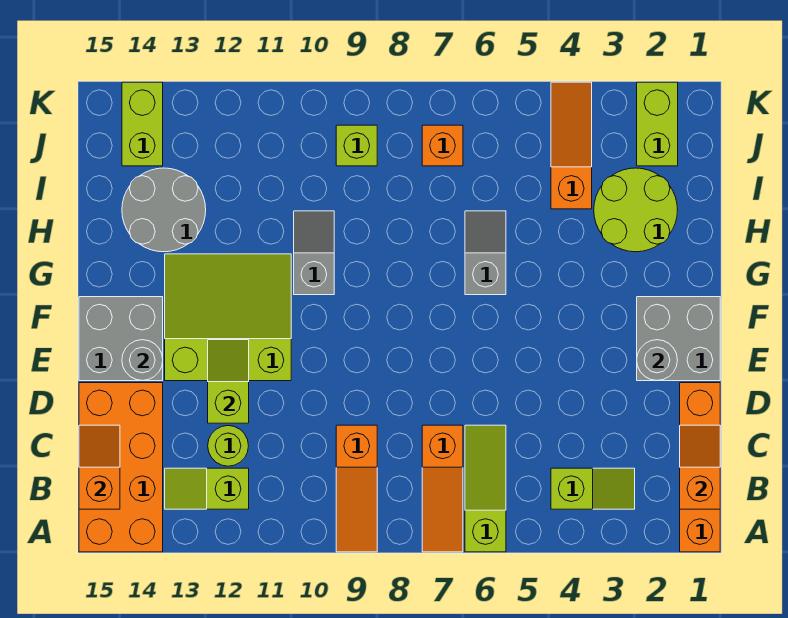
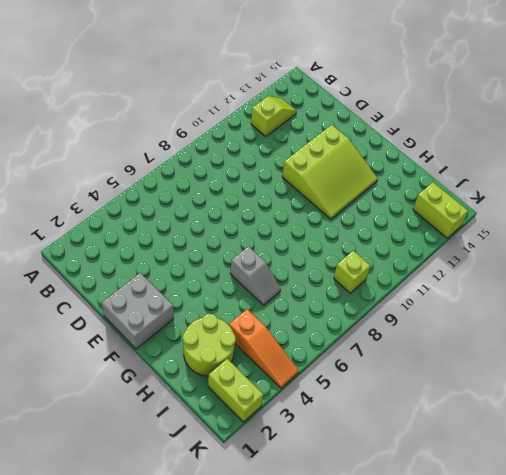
none -> orange 1x4 brick [680,383,720,552]
none -> lime 1x3 slope [465,425,506,552]
none -> orange 1x3 slope [422,425,463,552]

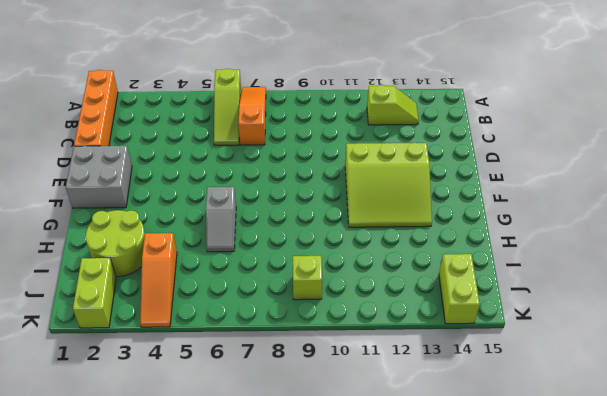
none -> orange 1x3 slope [336,425,377,552]
none -> orange 2x4 brick [79,383,163,552]
none -> lime 1x2 slope [551,468,635,509]

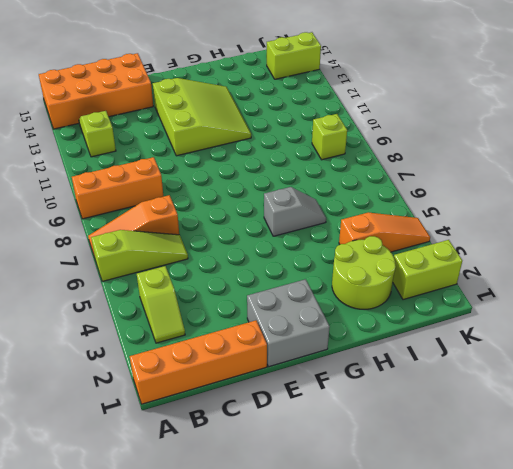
orange 1x3 brick [72,157,164,219] -> orange 1x3 slope [336,425,377,552]
none -> lime 1x1 round brick [208,426,248,466]
none -> grey 2x2 brick [79,297,163,381]
none -> grey 1x2 slope [294,211,334,295]

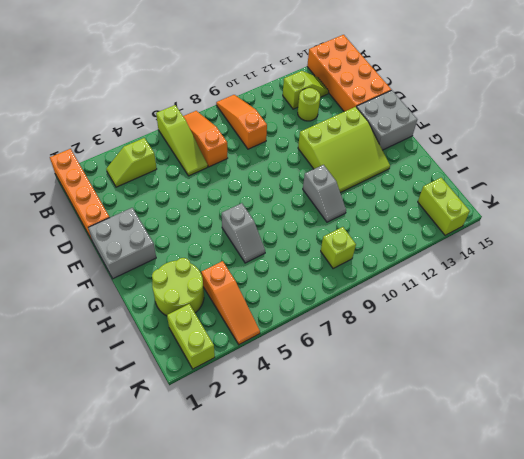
none -> grey 2x2 round brick [122,168,206,252]
none -> orange 1x1 brick [422,125,463,166]
none -> orange 1x2 slope [680,425,720,509]

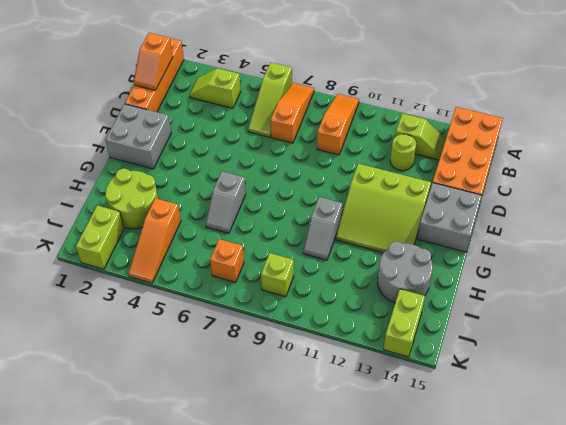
none -> orange 1x2 slope [79,425,120,509]
none -> lime 1x2 slope [208,340,249,423]
none -> grey 1x1 round brick [637,340,677,381]

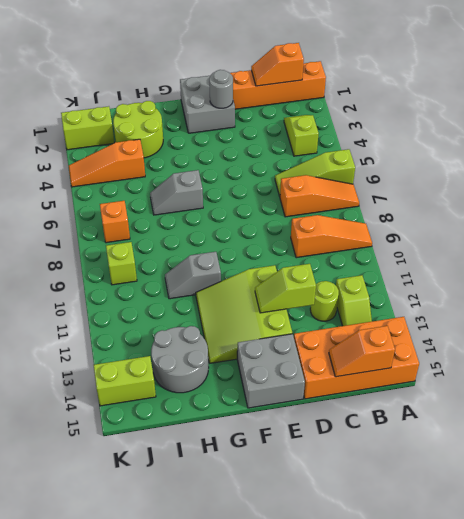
none -> grey 1x1 round brick [122,340,163,381]

